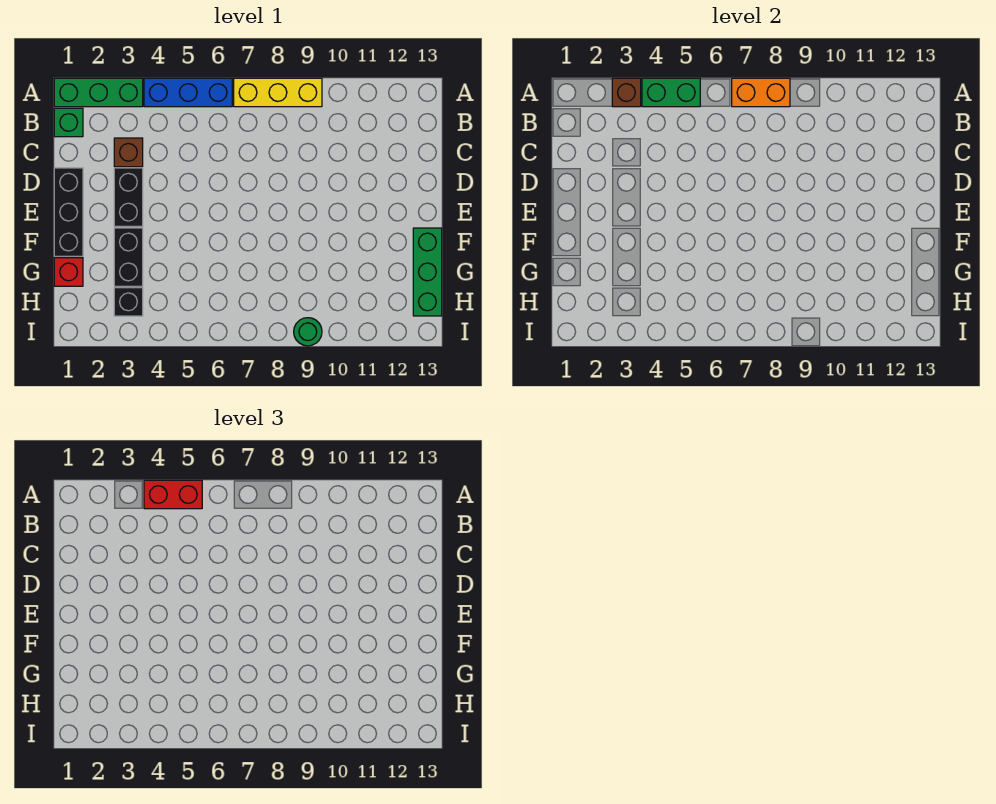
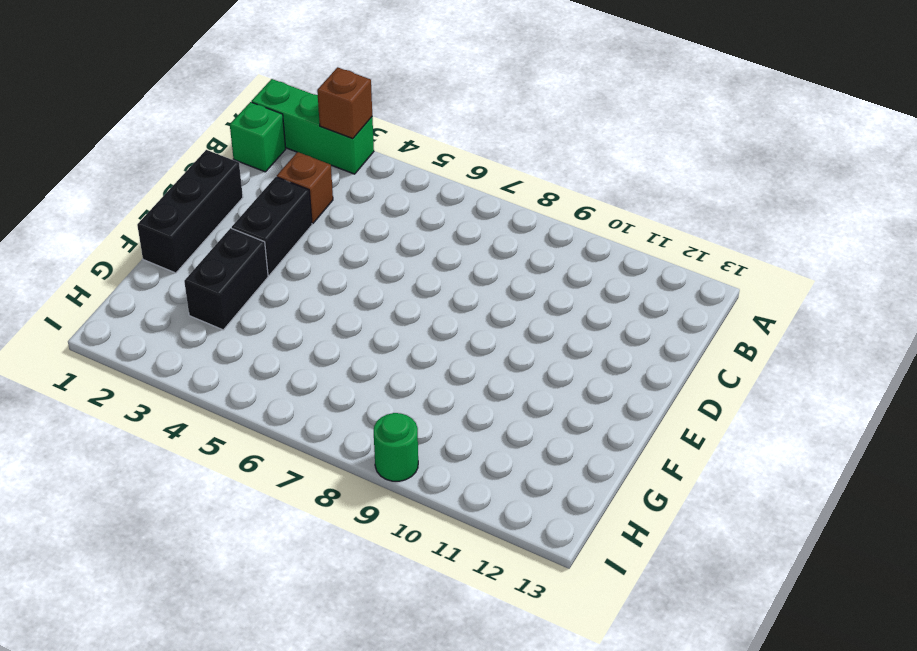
none -> blue 1x3 brick [144,78,232,107]
none -> yellow 1x3 brick [234,78,322,107]
none -> green 1x3 brick [413,228,442,316]

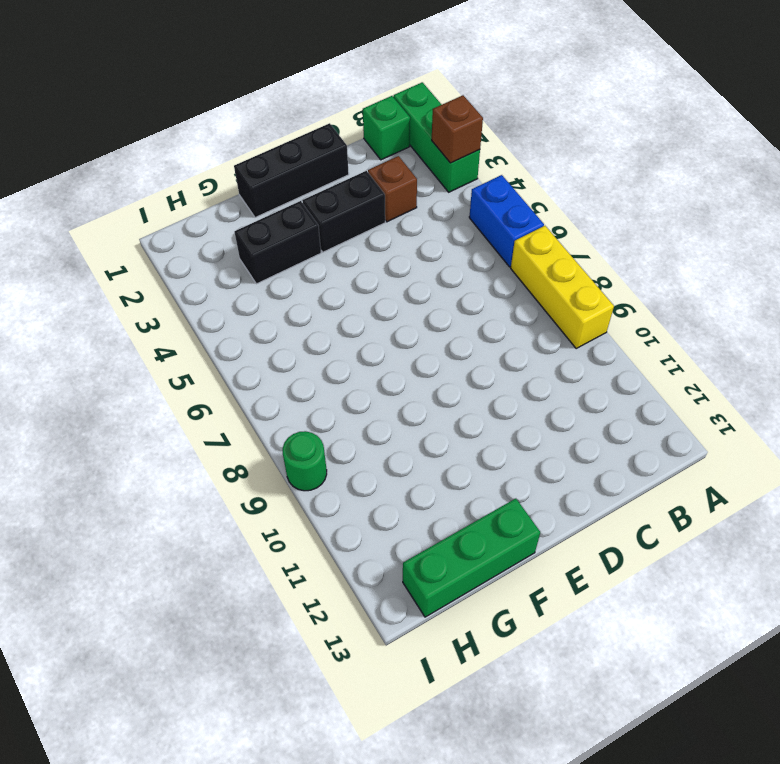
blue 1x2 brick [469,175,544,267] -> blue 1x3 brick [144,78,232,107]
none -> red 1x1 brick [54,258,83,286]
none -> black 1x1 brick [114,288,143,316]
none -> green 1x2 brick [642,78,700,107]

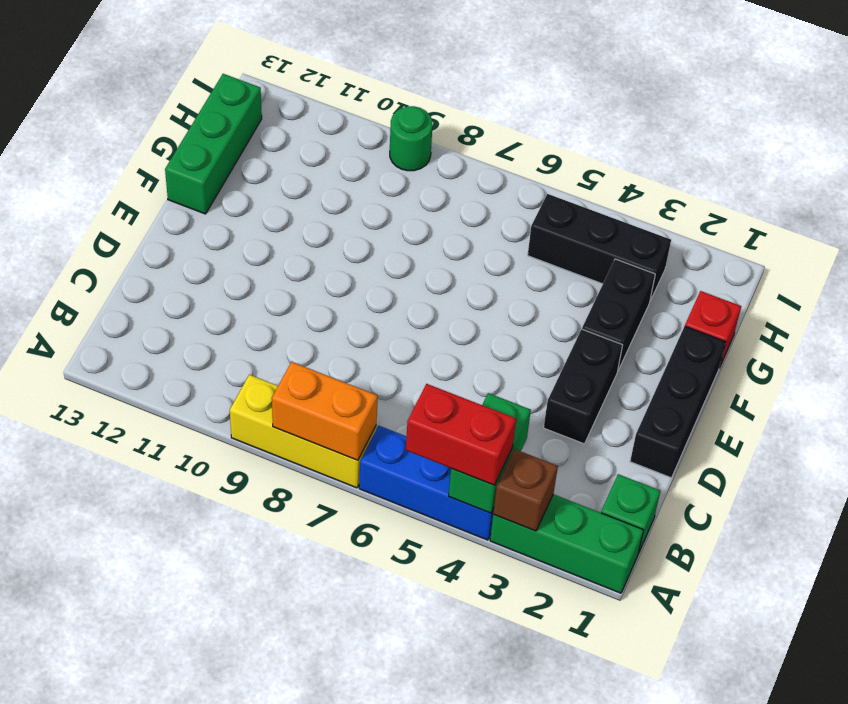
green 1x2 brick [449,393,531,513] -> green 1x2 brick turned to [642,78,700,107]
black 1x3 brick [528,194,671,301] -> black 1x1 brick [114,288,143,316]
none -> brown 1x1 brick [114,138,143,167]

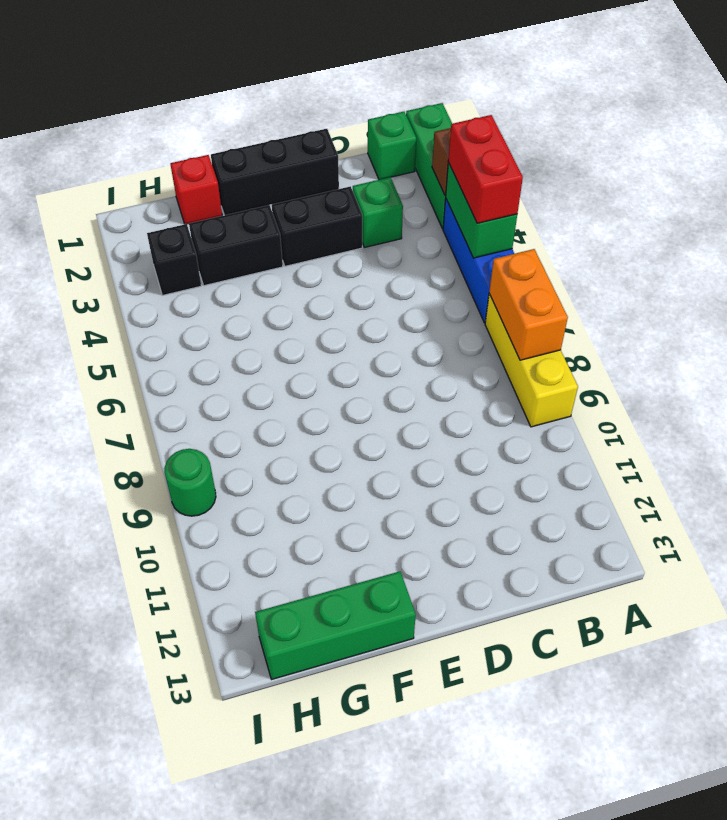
green 1x1 brick [353,177,403,247] -> brown 1x1 brick [114,138,143,167]

